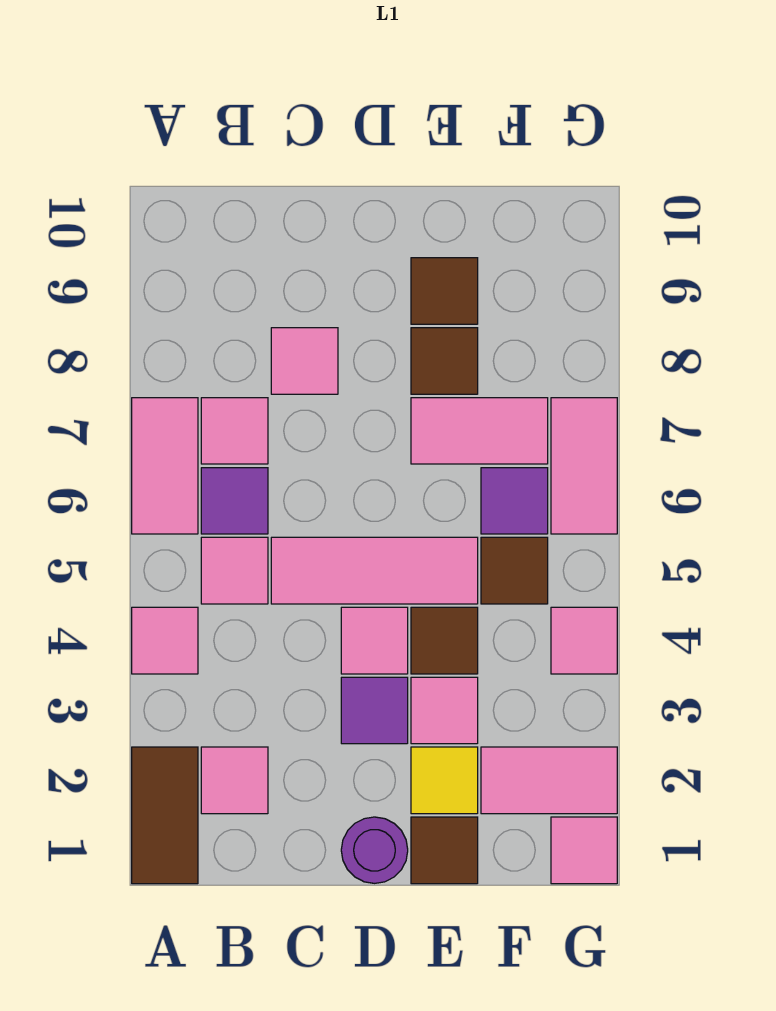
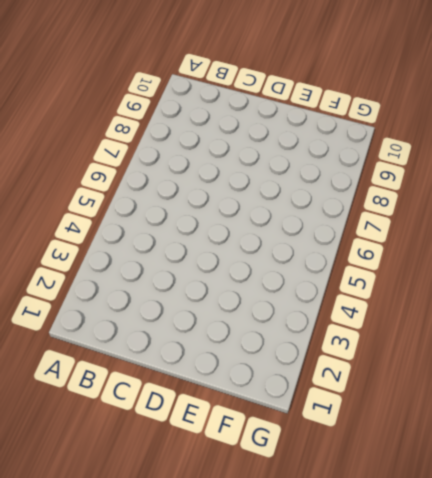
none -> brown 1x2 tile [132,747,198,884]
none -> pink 1x1 tile [132,607,198,674]
none -> pink 1x2 tile [132,398,198,534]

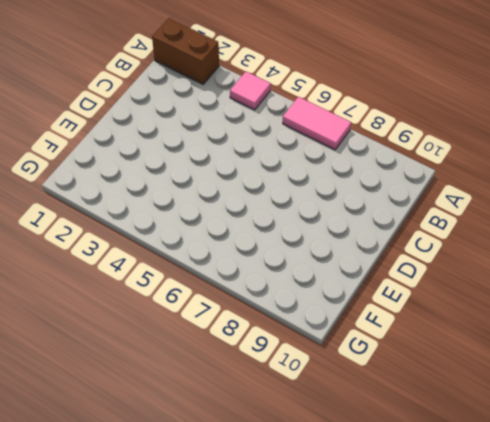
brown 1x2 brick [152,18,219,84] -> brown 1x2 tile [132,747,198,884]
none -> pink 1x1 tile [201,747,268,814]
none -> pink 1x1 tile [201,537,268,604]
none -> purple 1x1 tile [201,468,268,534]

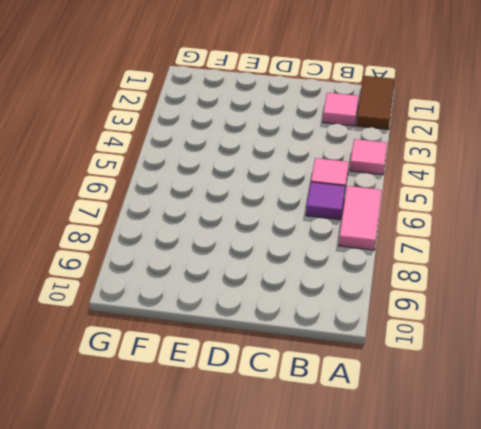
none -> pink 1x1 tile [201,398,268,464]
none -> pink 1x3 tile [271,537,478,604]
none -> pink 1x1 tile [271,328,338,394]

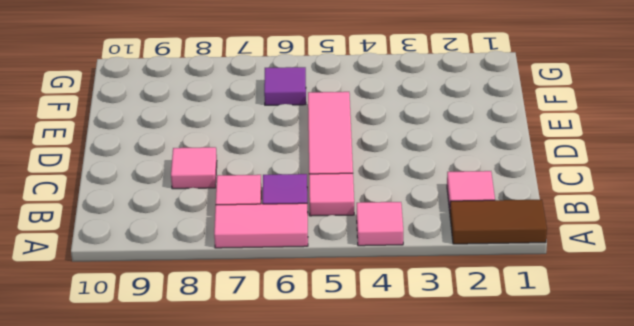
none -> purple 1x1 round brick [341,817,408,883]
none -> purple 1x1 tile [341,677,408,744]
none -> pink 1x1 tile [341,607,408,674]

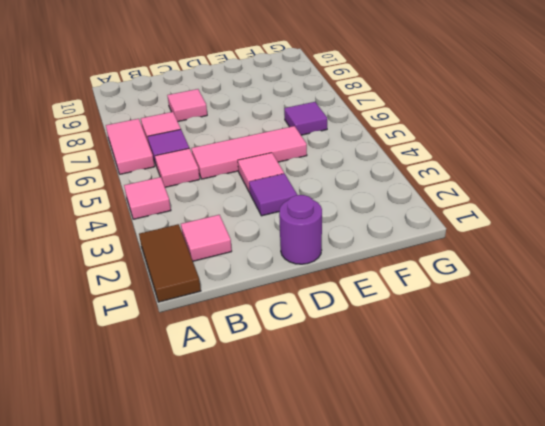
none -> brown 1x1 tile [411,817,478,884]
none -> yellow 1x1 tile [411,747,478,814]
none -> pink 1x1 tile [411,677,478,744]

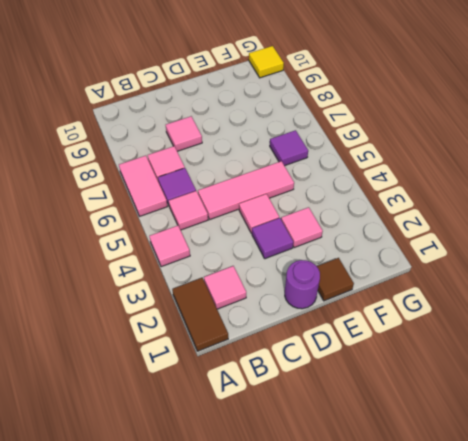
yellow 1x1 tile [249,46,284,78] -> yellow 1x1 tile moved to [411,747,478,814]
none -> brown 1x1 tile [411,607,478,674]
none -> pink 1x2 tile [411,398,548,464]
none -> brown 1x1 tile [411,328,478,394]

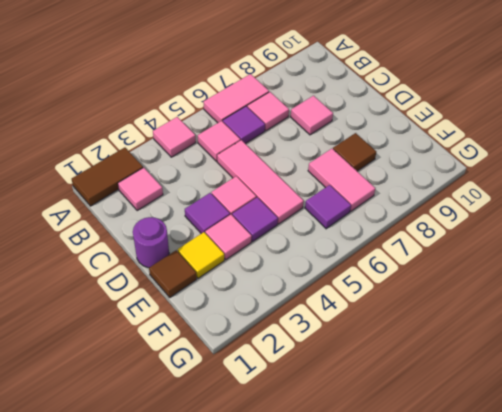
purple 1x1 tile [232,197,278,242] -> brown 1x1 tile [411,607,478,674]
none -> brown 1x1 tile [411,258,478,324]
none -> pink 1x2 tile [481,747,617,814]
none -> brown 1x1 tile [481,537,548,604]

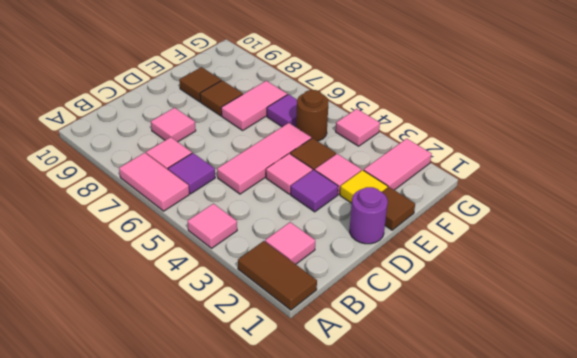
brown 1x1 round brick [296,90,328,141] -> brown 1x1 tile [481,537,548,604]
none -> pink 1x1 tile [201,537,268,604]
none -> pink 1x1 tile [551,817,617,884]
none -> pink 1x2 tile [551,398,617,534]

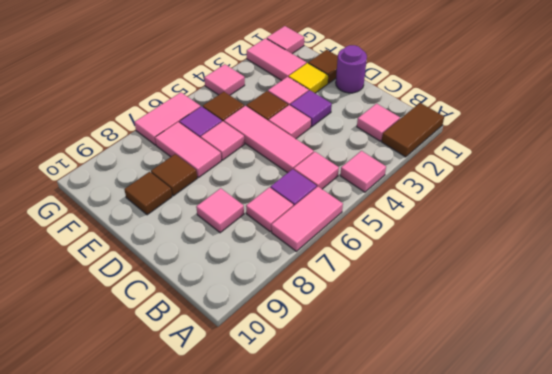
pink 1x1 tile [201,121,244,160] -> none

